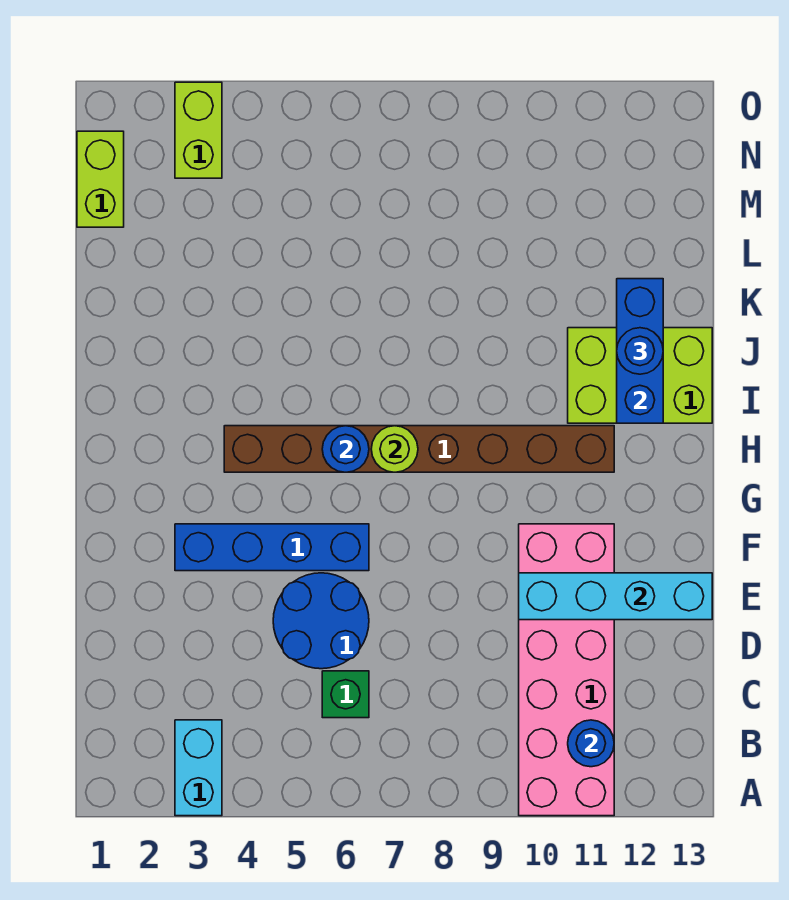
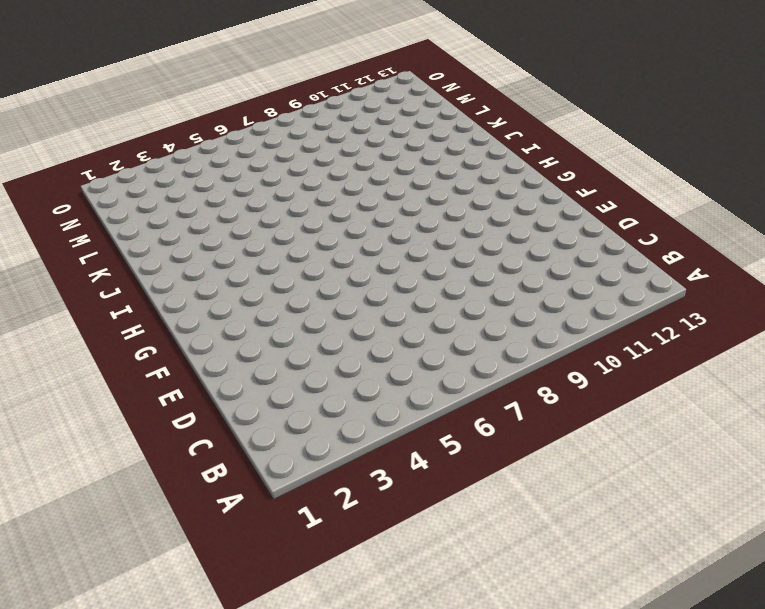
none -> cyan 1x2 brick [175,720,222,816]
none -> pink 2x6 brick [519,524,614,816]
none -> green 1x1 brick [322,671,369,718]

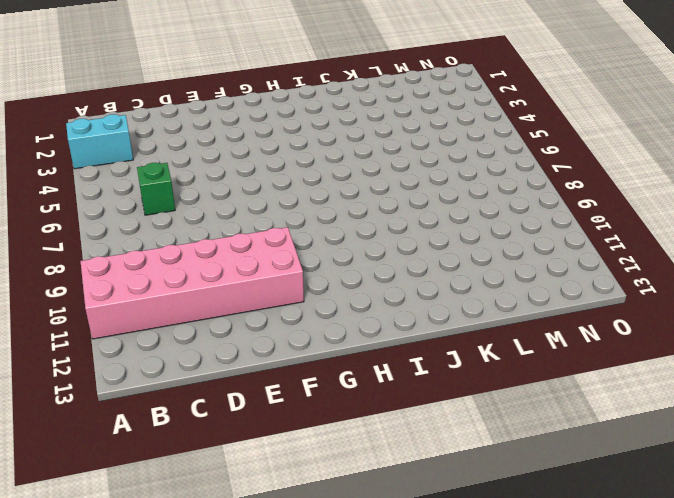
none -> blue 2x2 round brick [273,573,369,669]
none -> blue 1x4 brick [175,524,369,571]
none -> brown 1x8 brick [224,426,614,472]

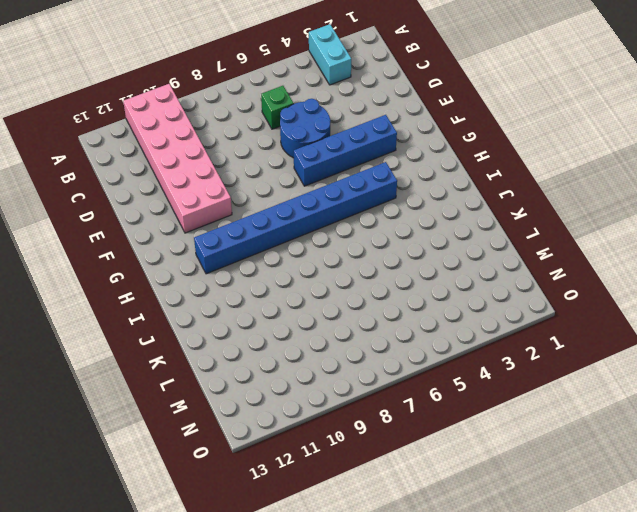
blue 1x8 brick [194,162,397,274] -> brown 1x8 brick [224,426,614,472]
none -> lime 2x3 brick [568,328,712,423]
none -> lime 1x2 brick [77,131,124,227]
none -> lime 1x2 brick [175,82,222,178]

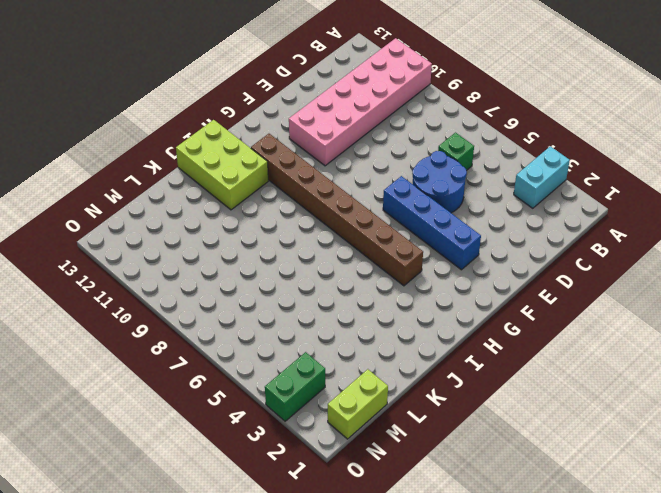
green 1x2 brick [265,352,325,421] -> lime 1x2 brick [175,82,222,178]
none -> blue 1x1 round brick [568,720,614,767]
none -> cyan 1x4 brick [519,573,712,620]
none -> blue 1x1 round brick [322,426,369,472]

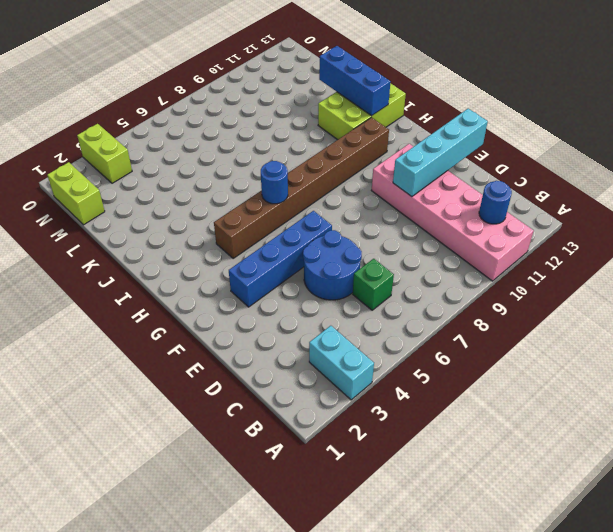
none -> lime 1x1 round brick [371,426,418,472]
none -> blue 1x1 round brick [617,328,663,374]

